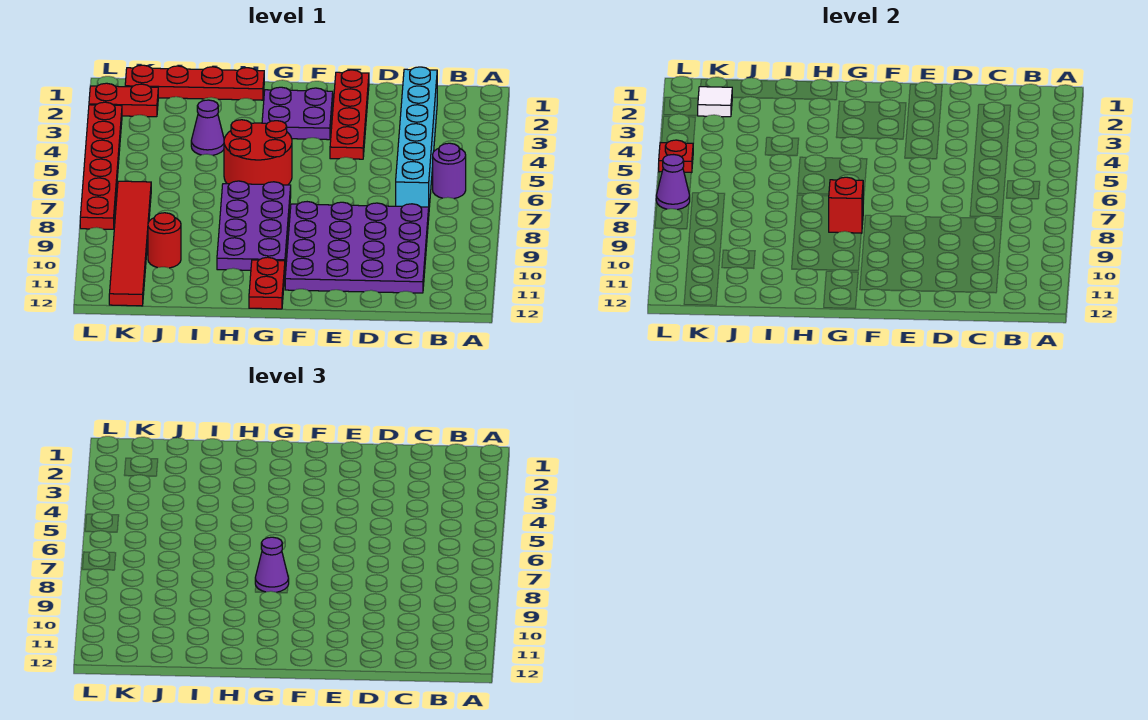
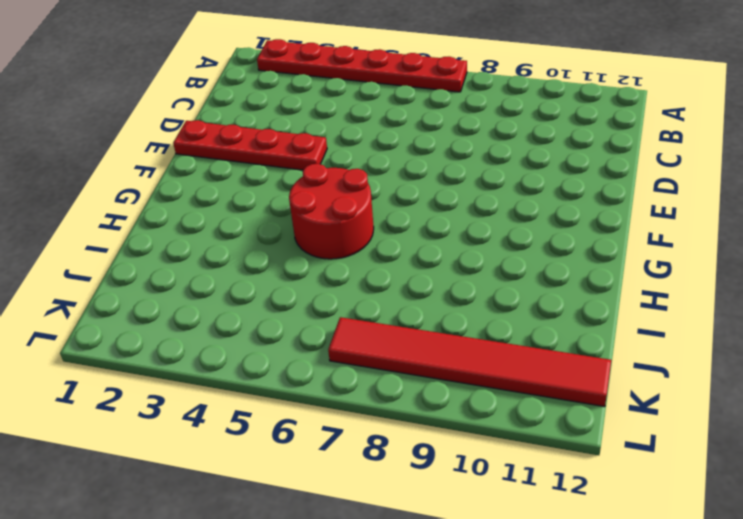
red 1x6 plate [257,39,467,92] -> red 1x6 plate moved to [80,102,122,229]
none -> purple 1x1 round brick [433,143,466,198]
none -> cyan 1x6 brick [396,67,437,207]
none -> purple 4x4 plate [285,202,429,293]

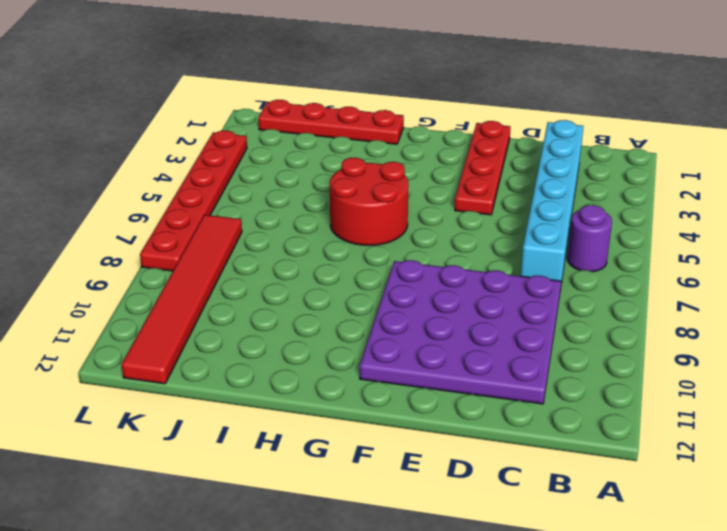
none -> purple 2x2 plate [262,87,333,140]
none -> purple 2x4 plate [217,181,291,270]
none -> red 1x2 plate [249,257,285,309]

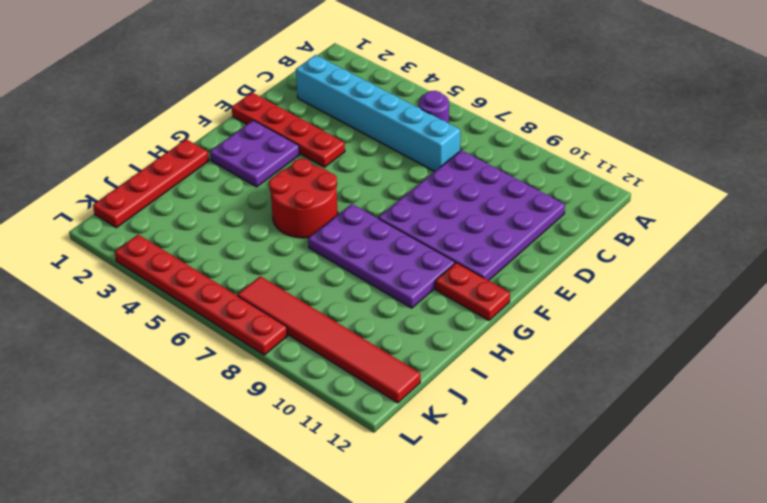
none -> purple 1x1 cone [191,100,224,155]
none -> red 1x1 round brick [148,213,181,268]
none -> red 1x2 plate [89,83,158,117]

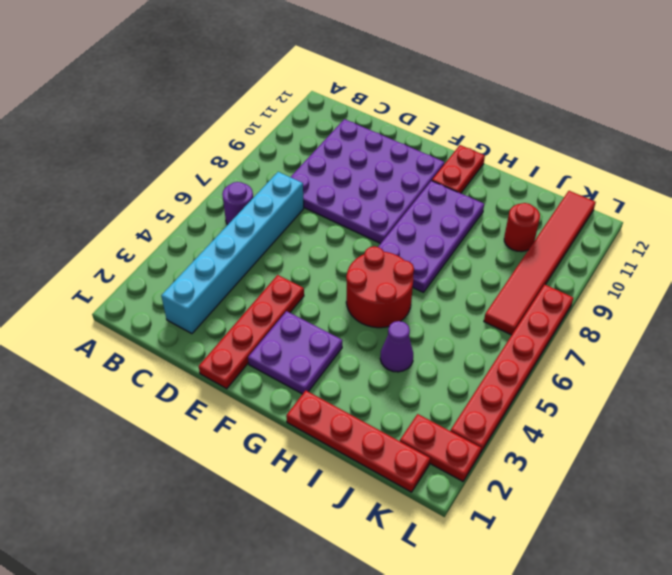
none -> red 1x1 brick [829,177,863,233]
none -> white 1x1 tile [697,87,733,117]
none -> red 1x1 plate [659,140,693,173]

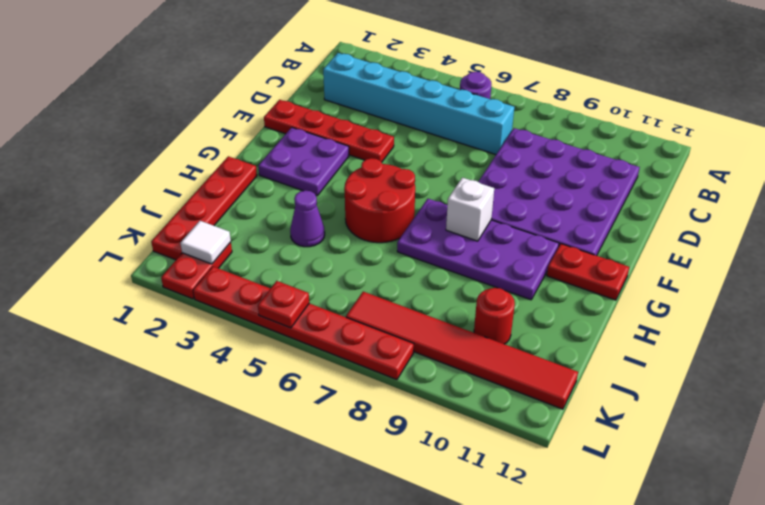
white 1x1 brick [446,178,494,241] -> red 1x1 brick [829,177,863,233]
none -> purple 1x1 cone [656,155,690,210]
none -> purple 1x1 cone [255,537,289,592]

